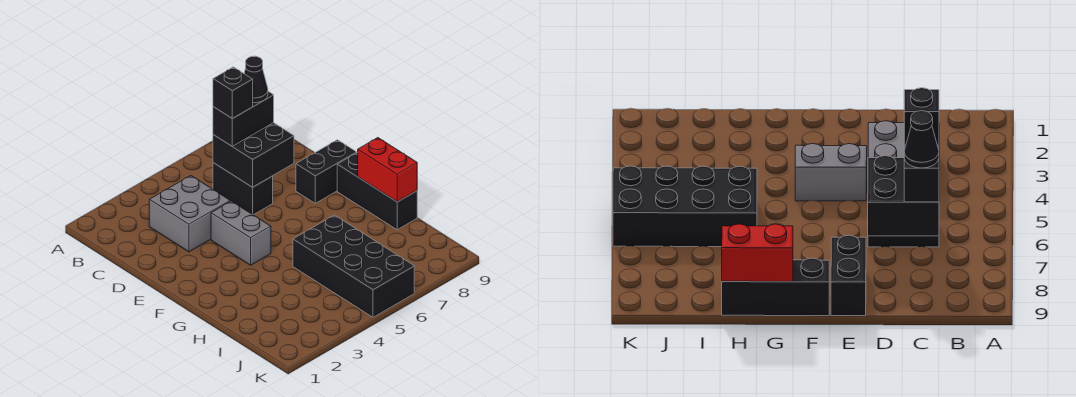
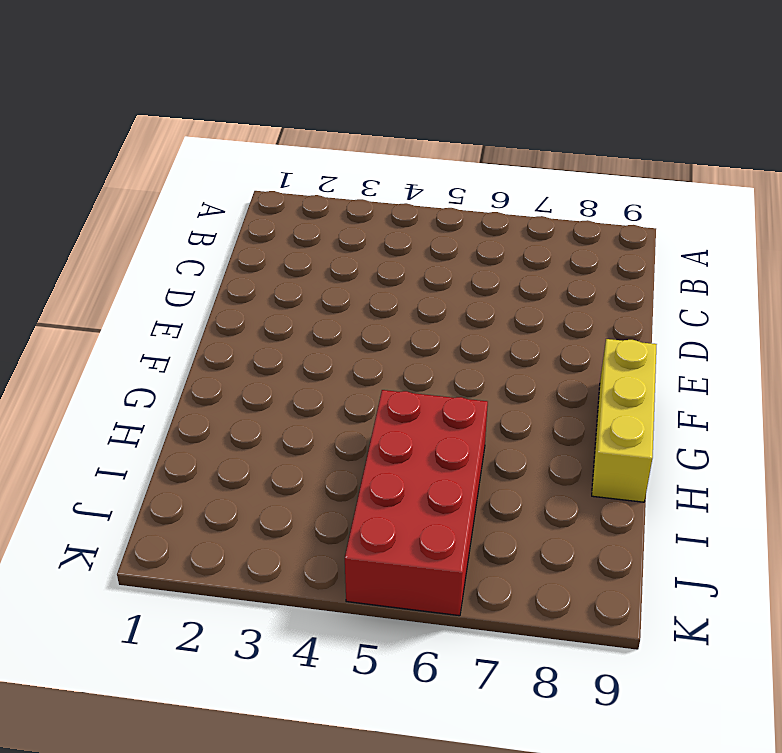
yellow 1x3 brick [592,339,657,502] -> black 1x3 brick [337,153,417,230]
red 2x4 brick [345,390,488,616] -> black 2x4 brick [293,215,414,317]
none -> grey 2x2 brick [149,176,230,252]
none -> black 1x2 brick [213,163,273,215]

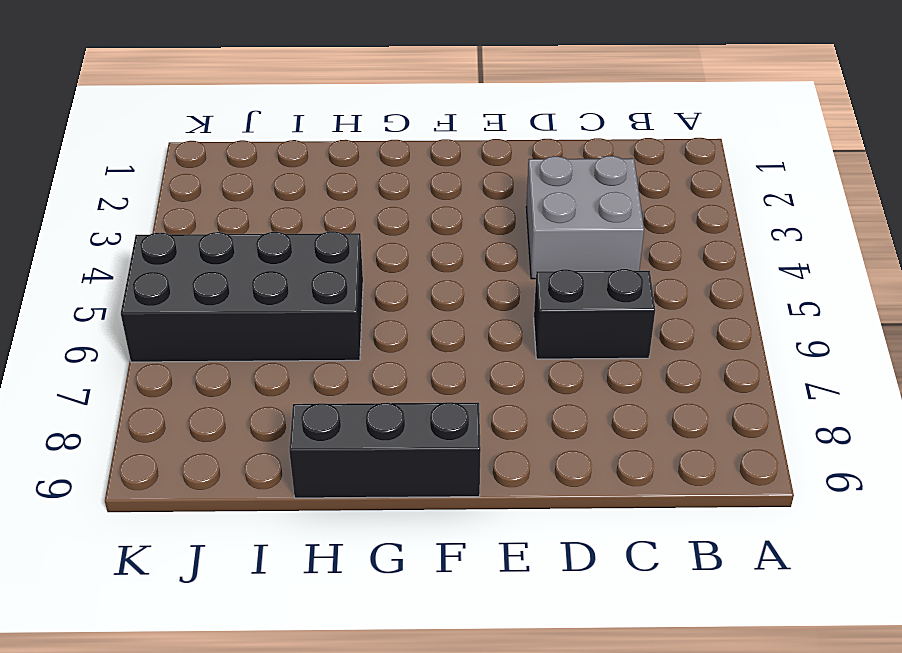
none -> grey 1x2 brick [211,201,271,265]
none -> black 1x2 brick [296,140,357,203]

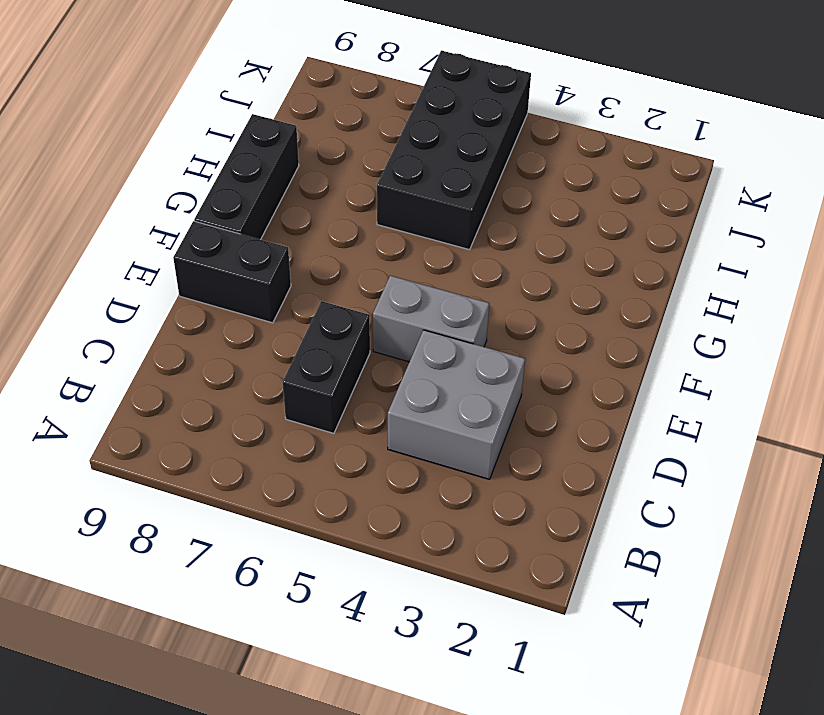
grey 1x2 brick [373,276,489,362] -> grey 1x2 brick turned to [211,201,271,265]
none -> black 2x2 brick [213,123,294,187]
none -> red 1x2 brick [358,138,417,202]

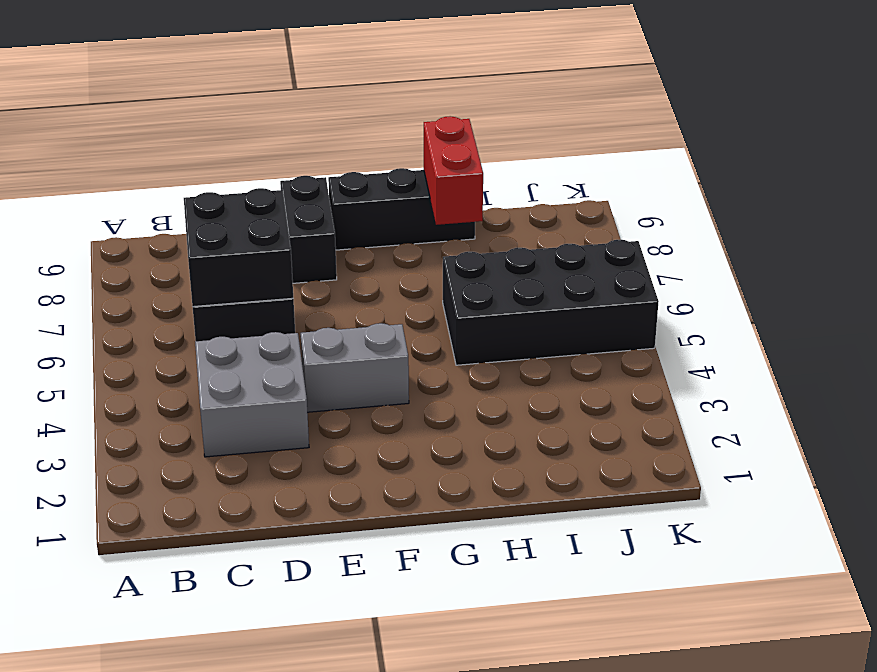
red 1x2 brick [424,116,483,225] -> red 1x2 brick turned to [358,138,417,202]
none -> black 1x2 brick [213,91,274,146]
none -> black 1x1 brick [213,67,253,118]

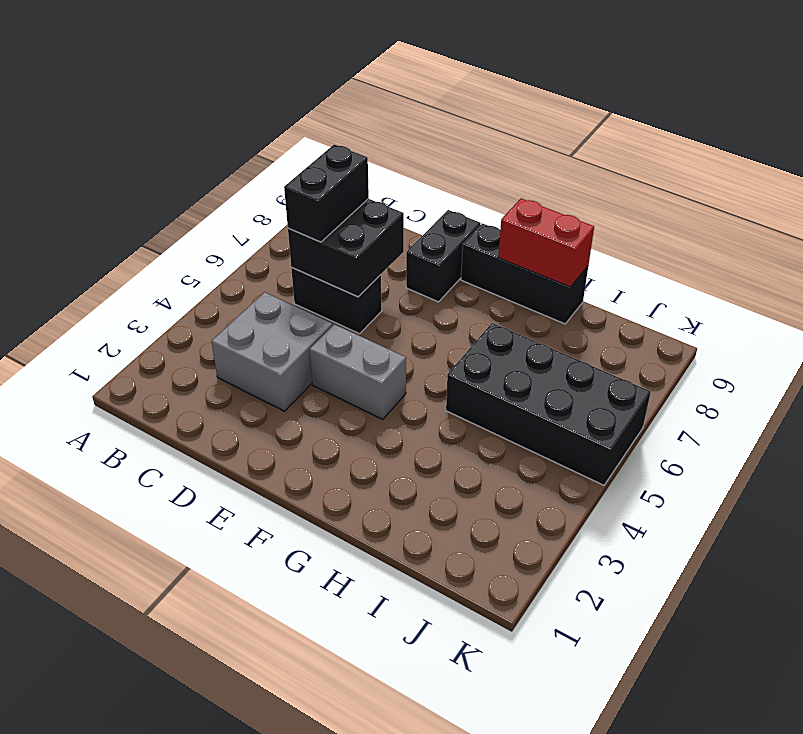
none -> black 1x1 brick [213,67,253,118]
none -> black 1x1 cone [244,56,268,103]

